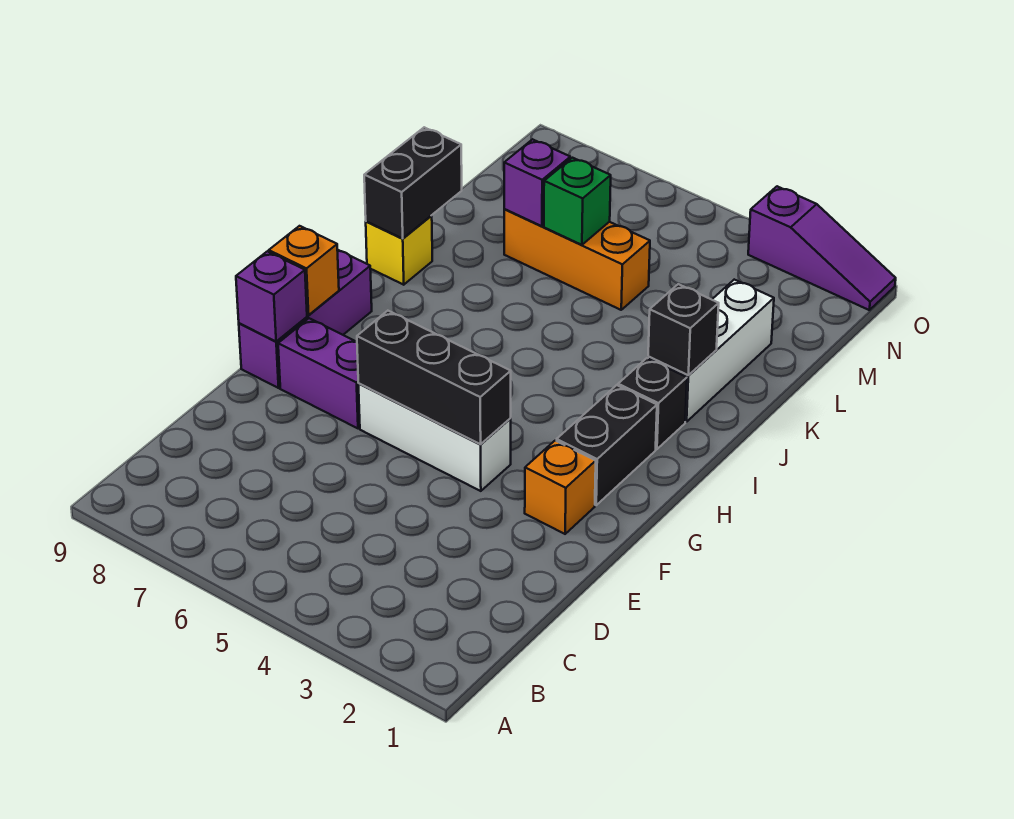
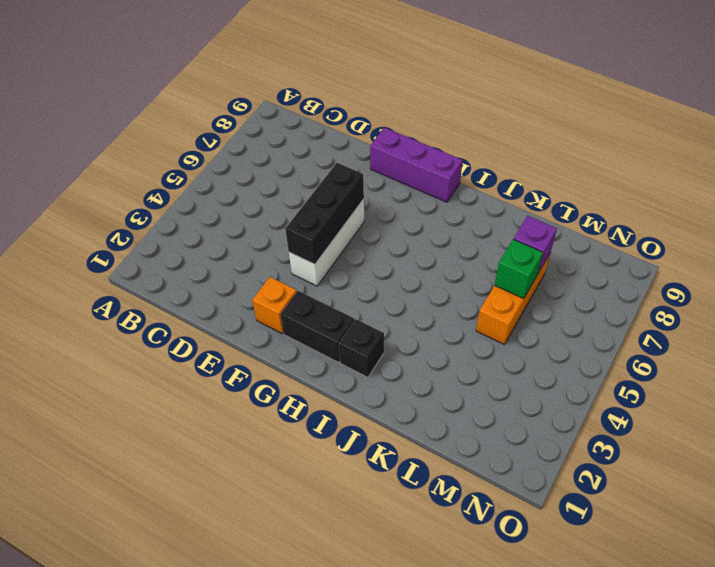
none -> purple 1x2 brick [278,318,360,428]
none -> white 1x3 brick [648,280,774,422]
none -> yellow 1x1 brick [366,216,432,285]

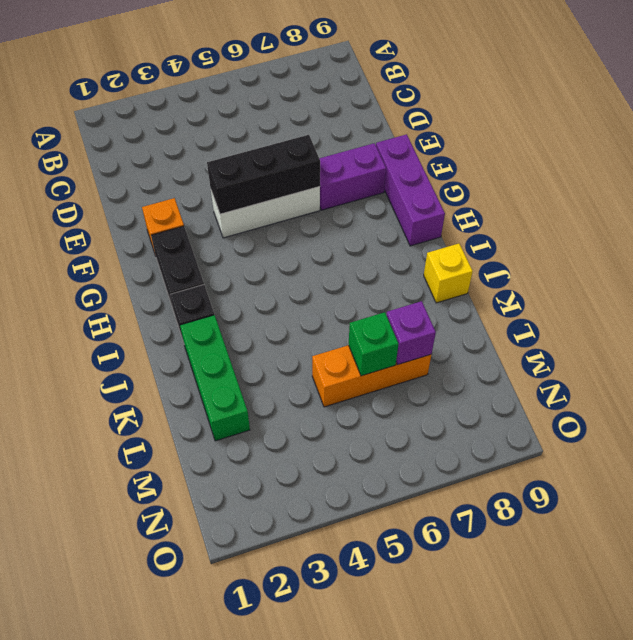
green 1x3 brick [180,315,250,441] -> white 1x3 brick [648,280,774,422]
none -> purple 1x3 slope [748,186,896,310]
none -> purple 1x1 brick [236,251,307,342]
none -> orange 1x1 brick [269,226,339,315]

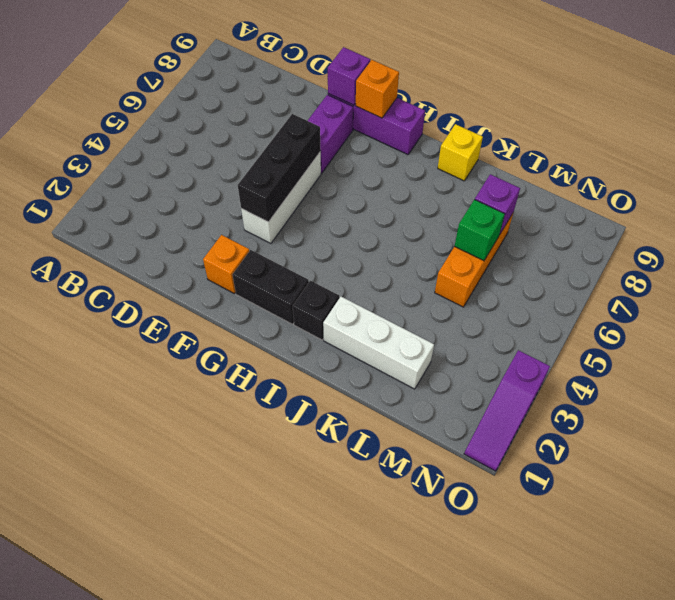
none -> black 1x1 brick [648,284,719,375]
none -> black 1x2 brick [364,127,462,238]

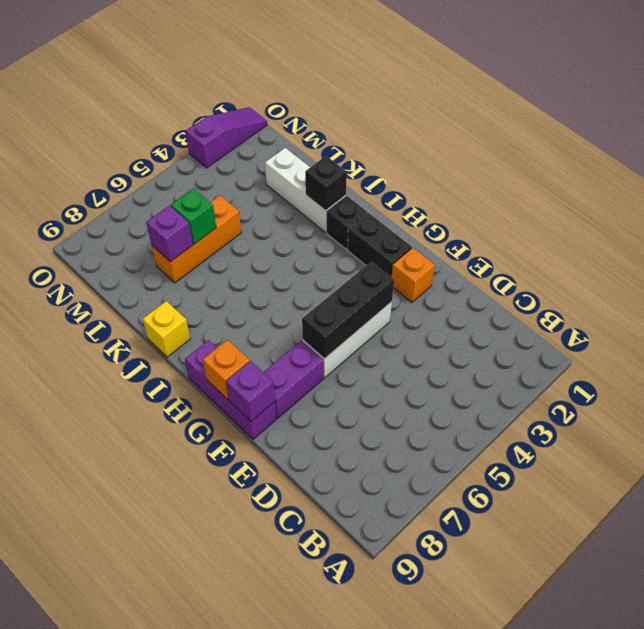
none -> black 1x2 brick [364,127,462,238]

